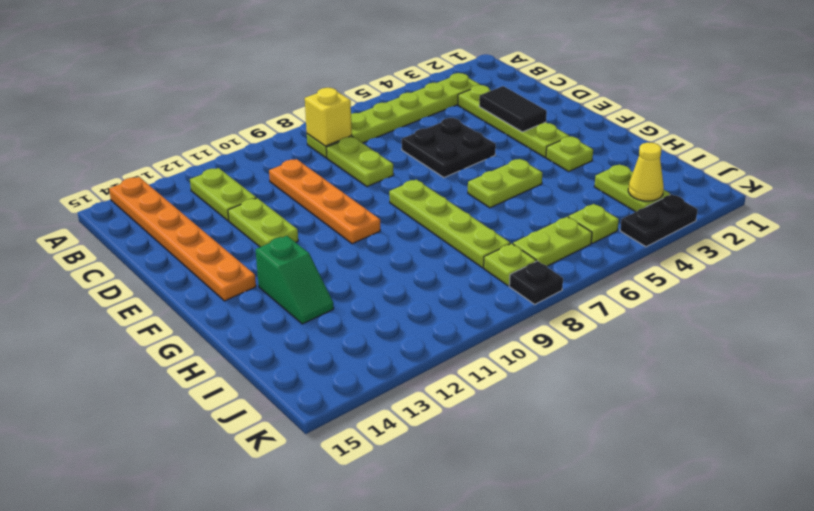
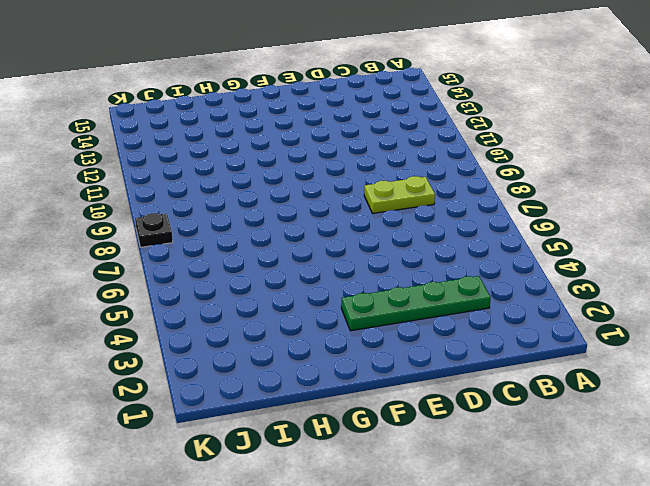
green 1x4 plate [341,276,491,331] -> lime 1x4 plate [458,85,569,157]
none -> orange 1x6 plate [109,177,256,301]
none -> lime 1x6 plate [307,73,480,158]
none -> lime 1x2 plate [190,168,256,221]

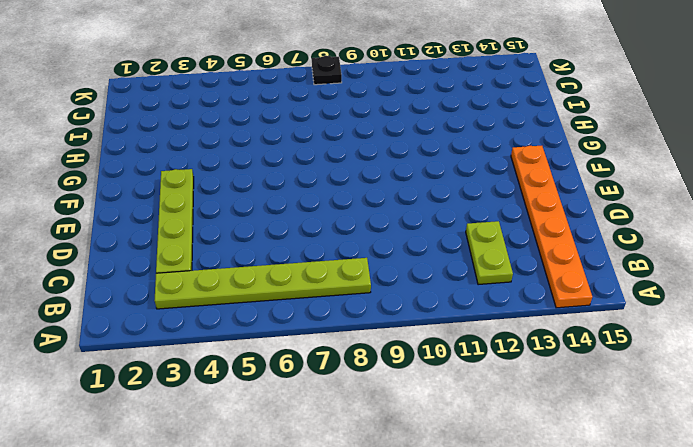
none -> lime 1x2 plate [326,137,394,187]
none -> orange 1x4 plate [269,159,380,244]
none -> black 2x2 plate [402,118,496,178]

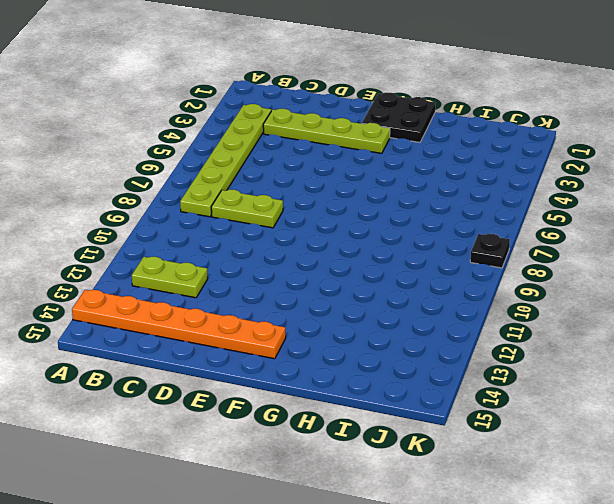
black 2x2 plate [362,93,435,142] -> black 2x2 plate moved to [402,118,496,178]
none -> orange 1x4 plate [269,159,380,244]
none -> lime 1x2 plate [228,198,298,247]
none -> lime 1x4 plate [389,180,510,268]

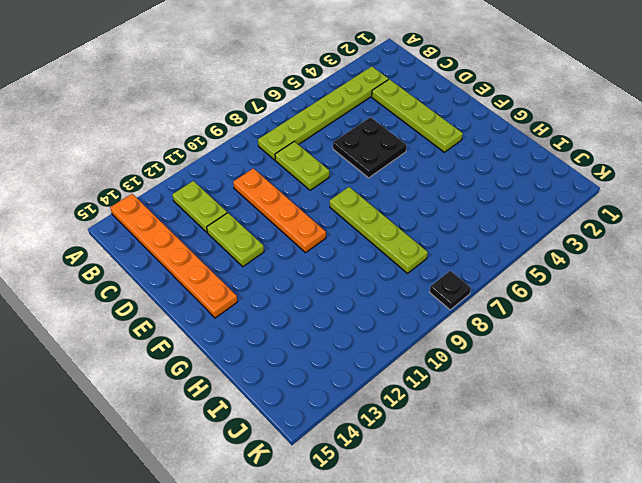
none -> lime 1x1 plate [546,136,593,171]
none -> lime 1x2 plate [468,159,542,208]
none -> green 1x2 slope [256,236,334,324]

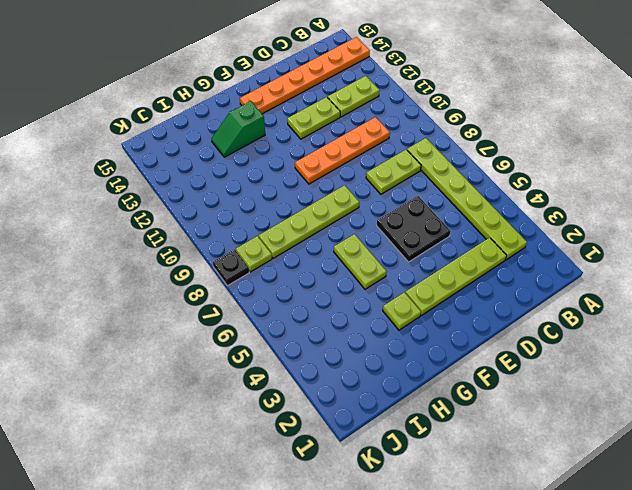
none -> lime 1x2 plate [594,164,670,212]
none -> lime 1x1 plate [568,204,619,243]
none -> lime 1x2 plate [513,217,592,266]

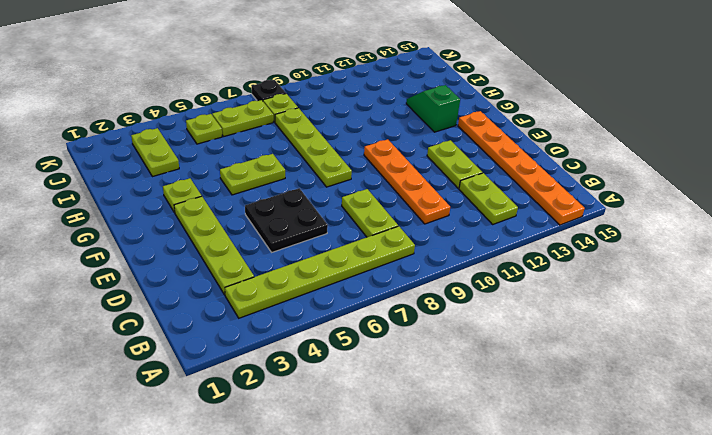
none -> black 1x2 plate [620,194,698,247]
none -> yellow 1x1 brick [305,88,352,146]
none -> black 1x2 tile [479,86,547,132]

